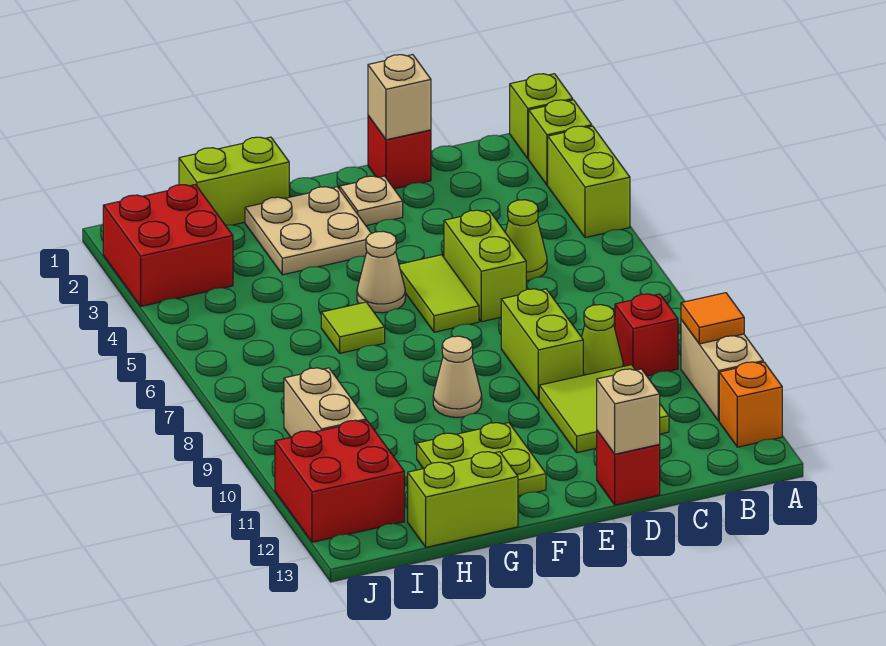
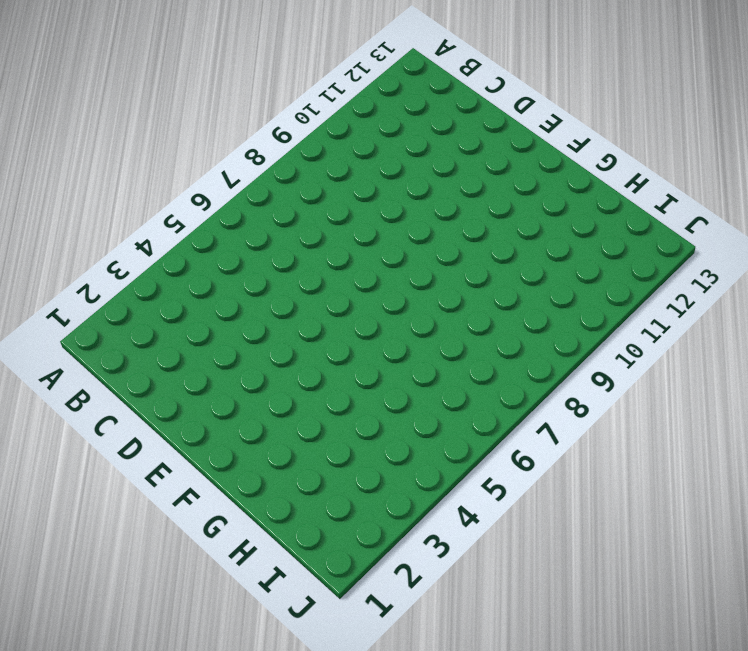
none -> lime 1x1 brick [510,74,573,159]
none -> lime 1x1 brick [529,100,592,185]
none -> lime 1x2 brick [548,126,630,238]

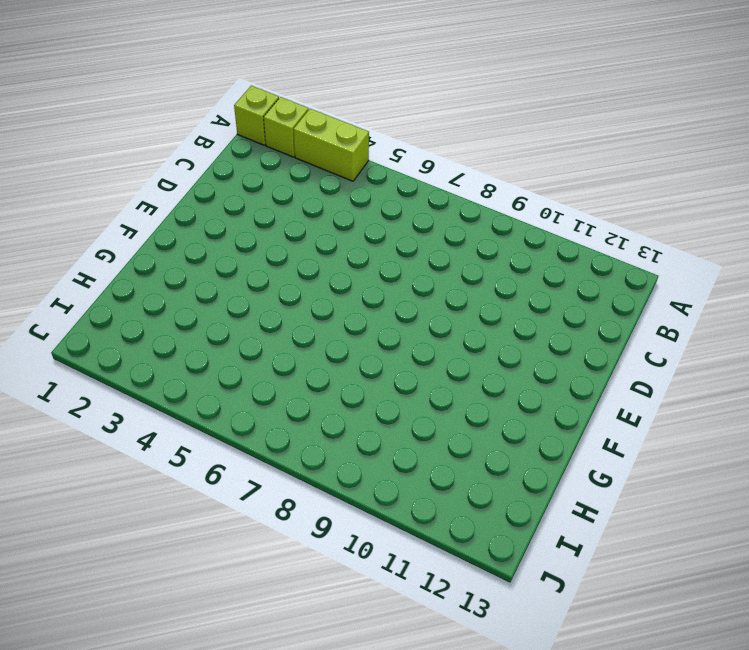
none -> tan 1x2 brick [681,320,763,421]
none -> orange 1x1 brick [719,362,782,447]
none -> red 1x1 brick [615,294,678,376]

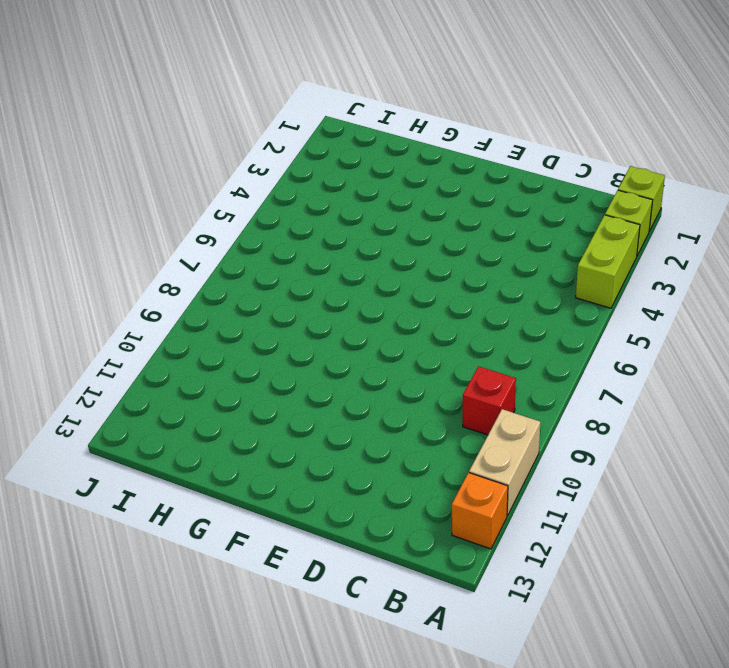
none -> lime 1x1 cone [505,200,547,281]
none -> lime 1x1 cone [582,305,623,375]
none -> lime 2x2 tile [539,365,669,453]

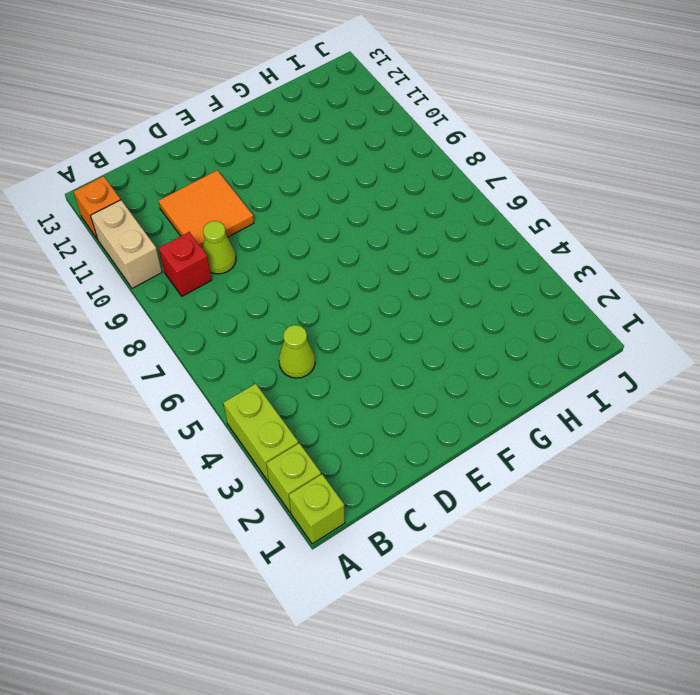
orange 2x2 tile [159,170,254,249] -> lime 2x2 tile [539,365,669,453]
none -> red 1x1 brick [368,116,431,189]
none -> lime 1x2 brick [444,210,526,322]
none -> lime 1x2 brick [501,289,583,400]

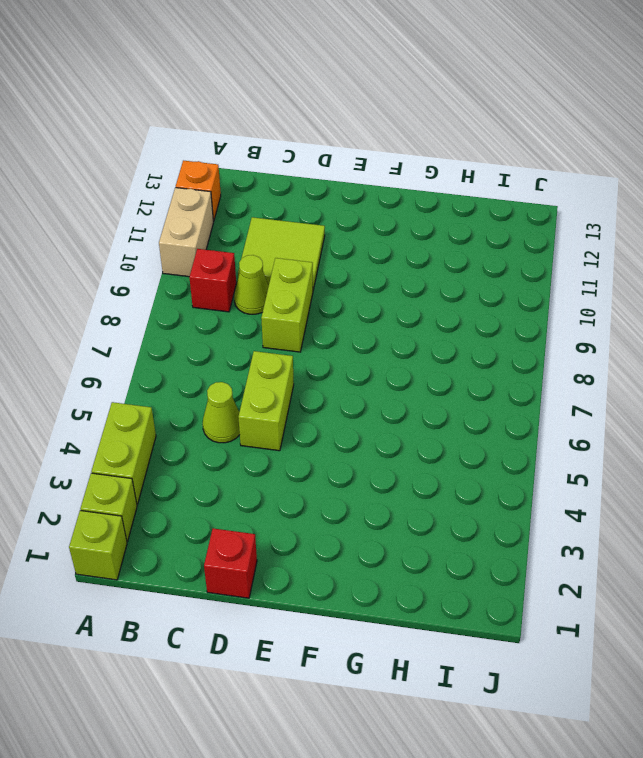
none -> red 1x1 brick [597,431,660,505]
none -> tan 1x1 plate [340,176,403,226]
none -> lime 1x2 tile [399,255,479,332]

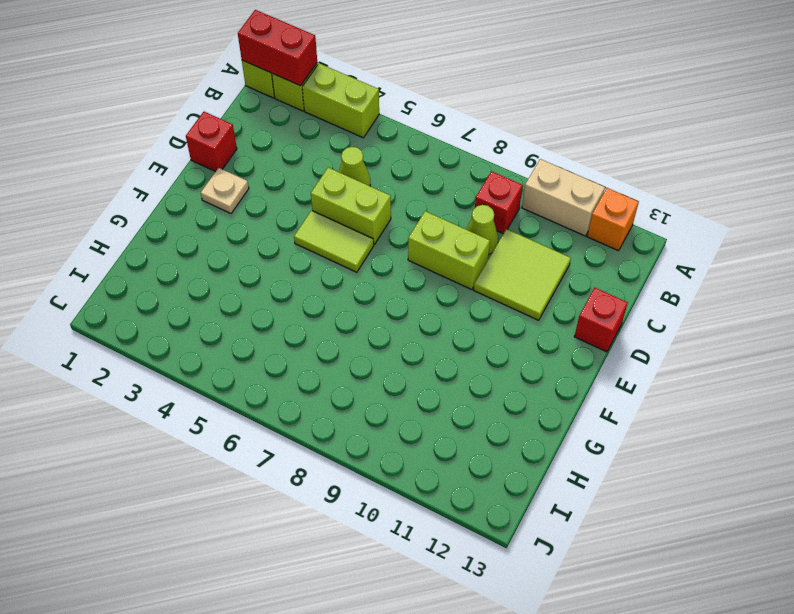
red 1x2 brick [238,10,317,86] -> none
none -> tan 2x2 plate [245,187,371,275]
none -> tan 1x1 cone [357,231,405,313]
none -> tan 1x1 cone [433,336,482,417]

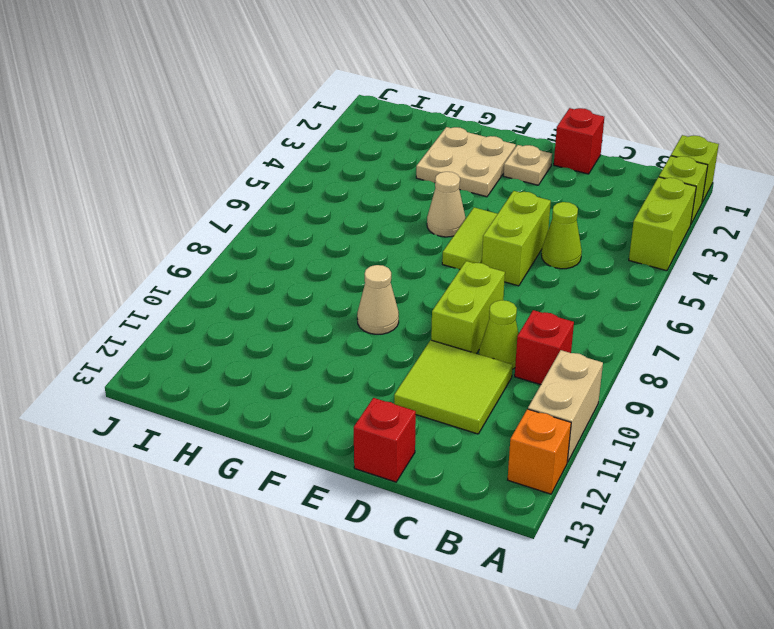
none -> lime 2x2 plate [417,423,546,496]
none -> lime 1x2 brick [179,137,289,225]
none -> lime 1x1 tile [321,302,385,353]

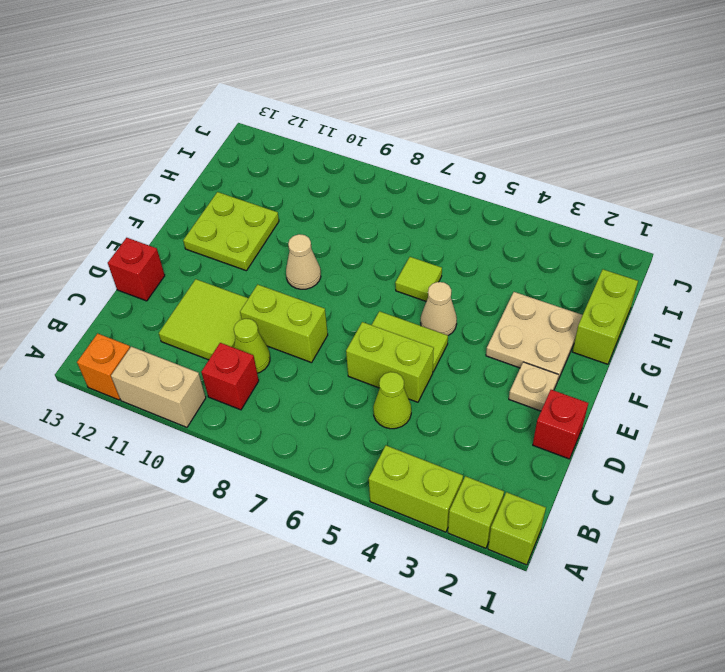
none -> lime 1x2 brick [408,452,518,547]
none -> red 2x2 brick [103,185,233,306]
none -> tan 1x2 brick [284,368,366,437]

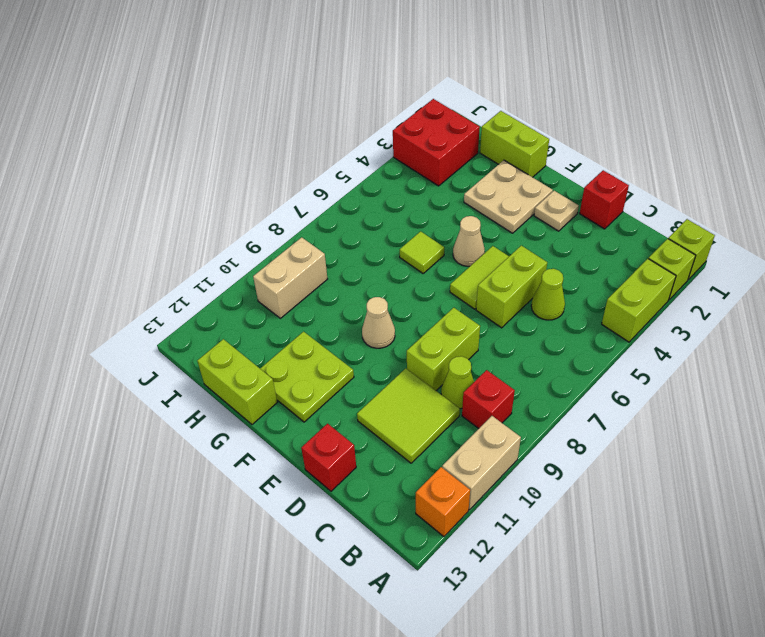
none -> red 2x2 brick [275,420,404,542]
none -> orange 1x1 tile [681,293,744,344]
none -> tan 1x1 brick [368,55,431,140]

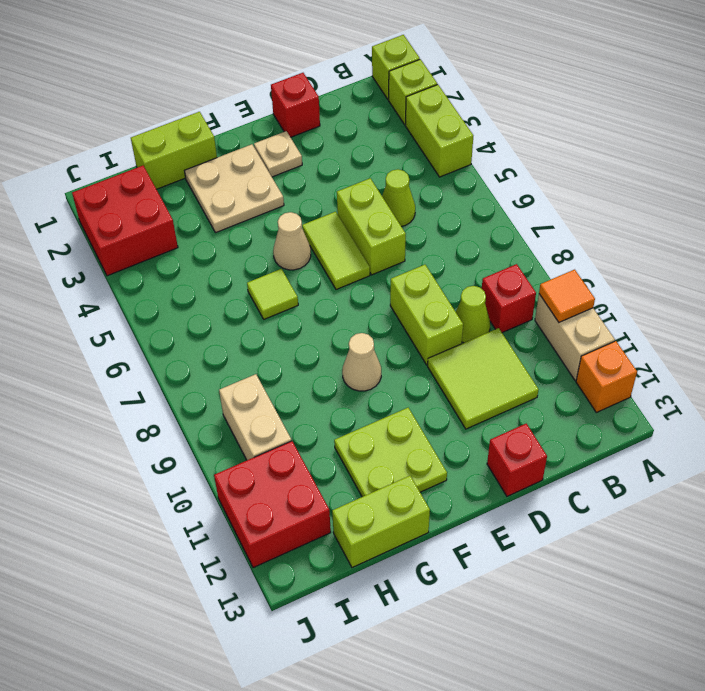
none -> tan 1x1 brick [368,55,431,140]
none -> tan 1x1 brick [597,369,660,454]

